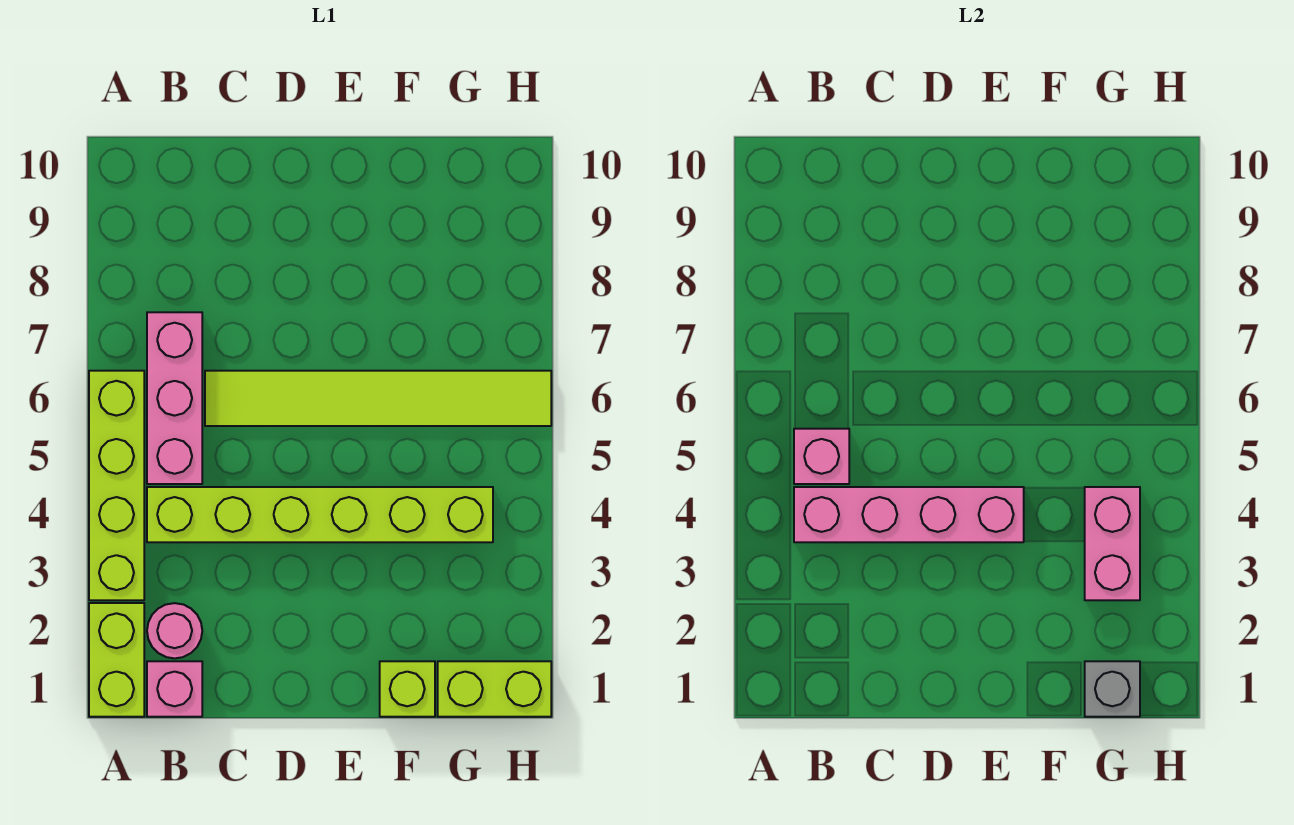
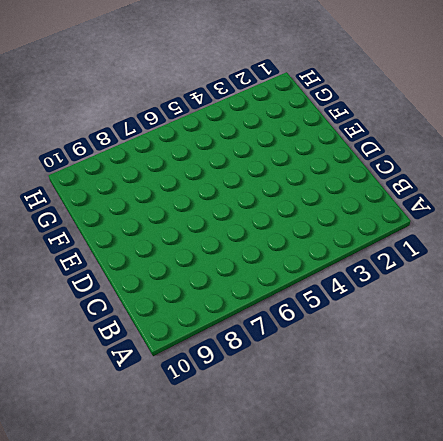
none -> lime 1x2 brick [89,603,144,717]
none -> lime 1x4 brick [89,371,144,600]
none -> pink 1x1 brick [147,661,202,717]

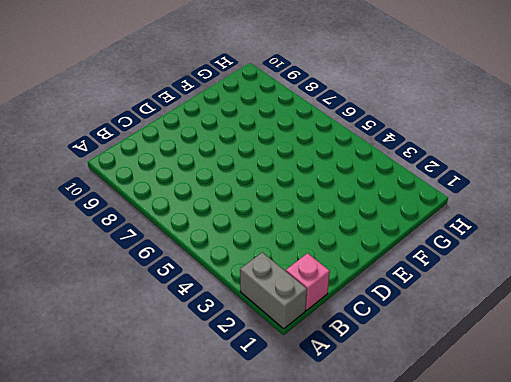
grey 1x2 brick [240,252,307,329] -> lime 1x2 brick [89,603,144,717]
none -> lime 1x4 brick [89,371,144,600]
none -> pink 1x1 round brick [147,603,202,658]
none -> lime 1x6 brick [147,487,493,542]

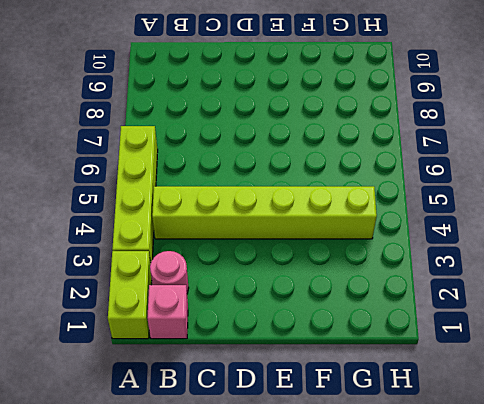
none -> pink 1x3 brick [147,312,202,484]
none -> lime 1x6 tile [205,371,551,426]
none -> lime 1x1 brick [380,661,435,717]

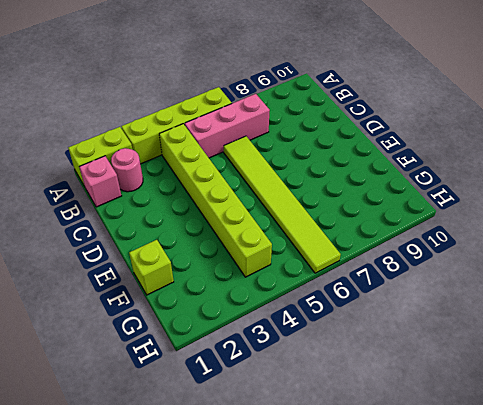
none -> lime 1x2 brick [438,661,551,717]
none -> pink 1x4 brick [794,487,1024,542]
none -> pink 1x1 brick [794,429,849,484]

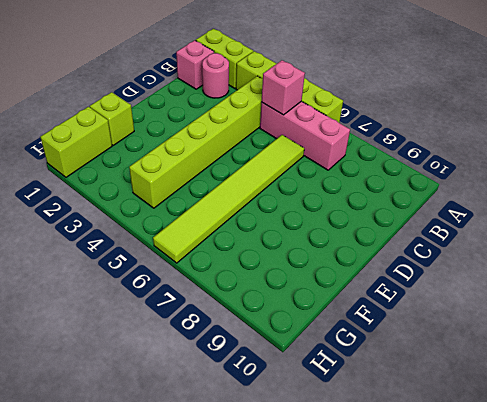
none -> pink 1x4 brick [794,487,1024,542]
none -> grey 1x1 brick [1085,661,1140,717]
none -> pink 1x2 brick [1085,487,1140,600]

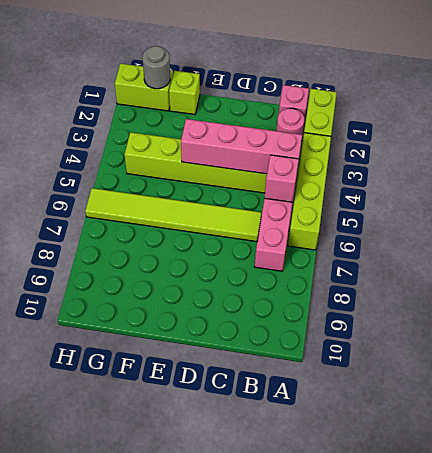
grey 1x1 round brick [142,46,170,89] -> grey 1x1 brick [1085,661,1140,717]
none -> pink 1x2 brick [1085,487,1140,600]

